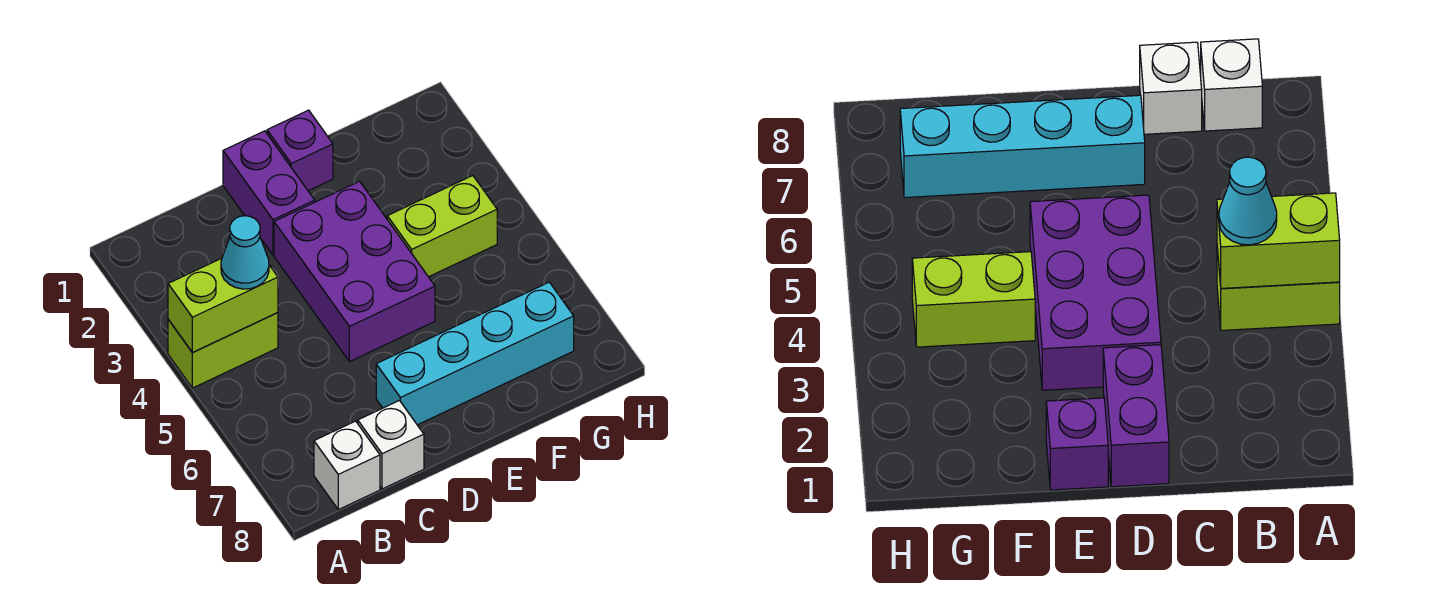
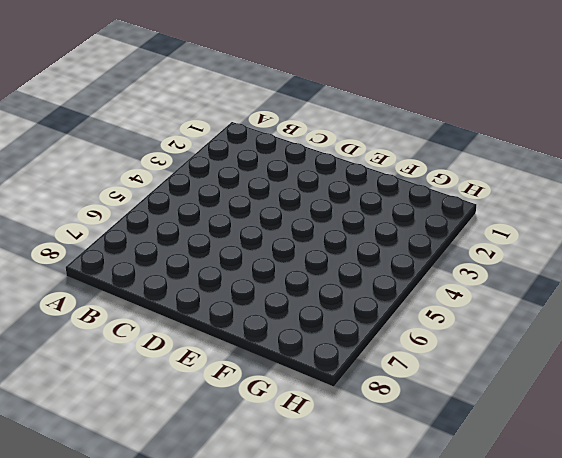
none -> lime 1x2 brick [168,313,278,388]
none -> white 1x1 brick [314,421,380,510]

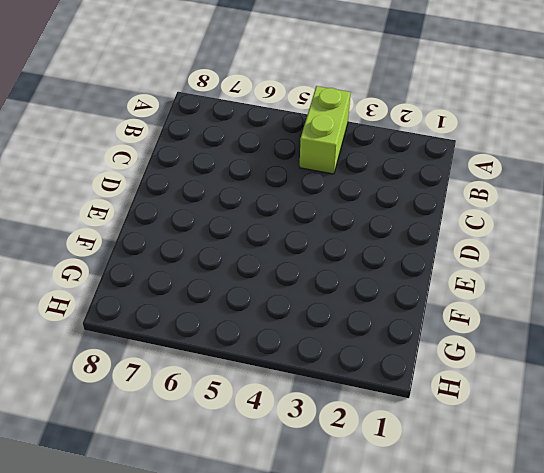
none -> white 1x1 brick [314,421,380,510]
none -> white 1x1 brick [358,401,424,489]

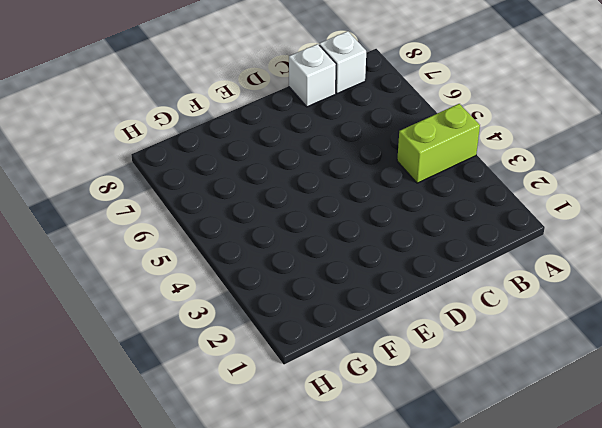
none -> purple 1x2 brick [223,131,315,255]
none -> purple 2x3 brick [274,181,435,362]

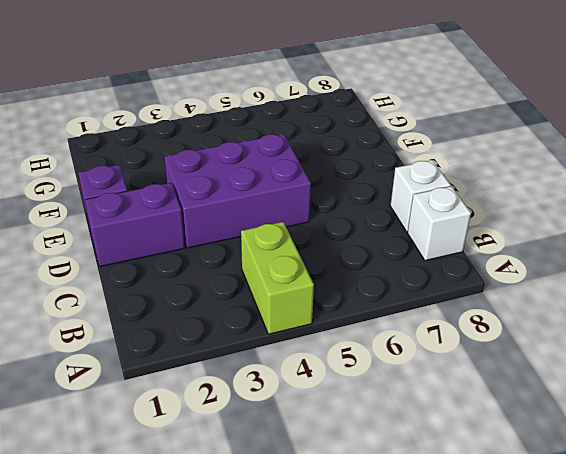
none -> cyan 1x4 brick [376,282,574,425]
none -> lime 1x2 brick [387,176,497,277]

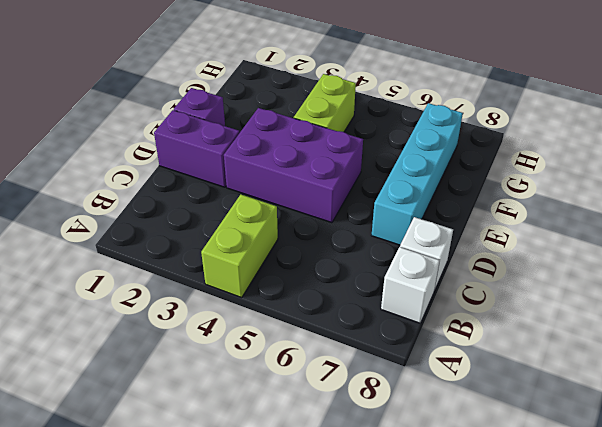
none -> lime 1x2 brick [168,258,278,353]
none -> cyan 1x1 cone [221,216,269,289]

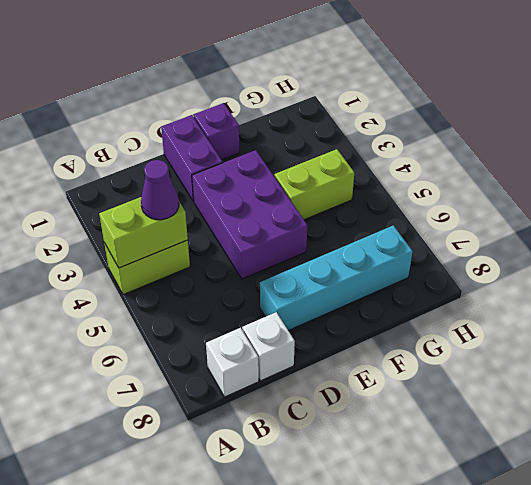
purple 1x1 cone [141,160,179,220] -> cyan 1x1 cone [221,216,269,289]

